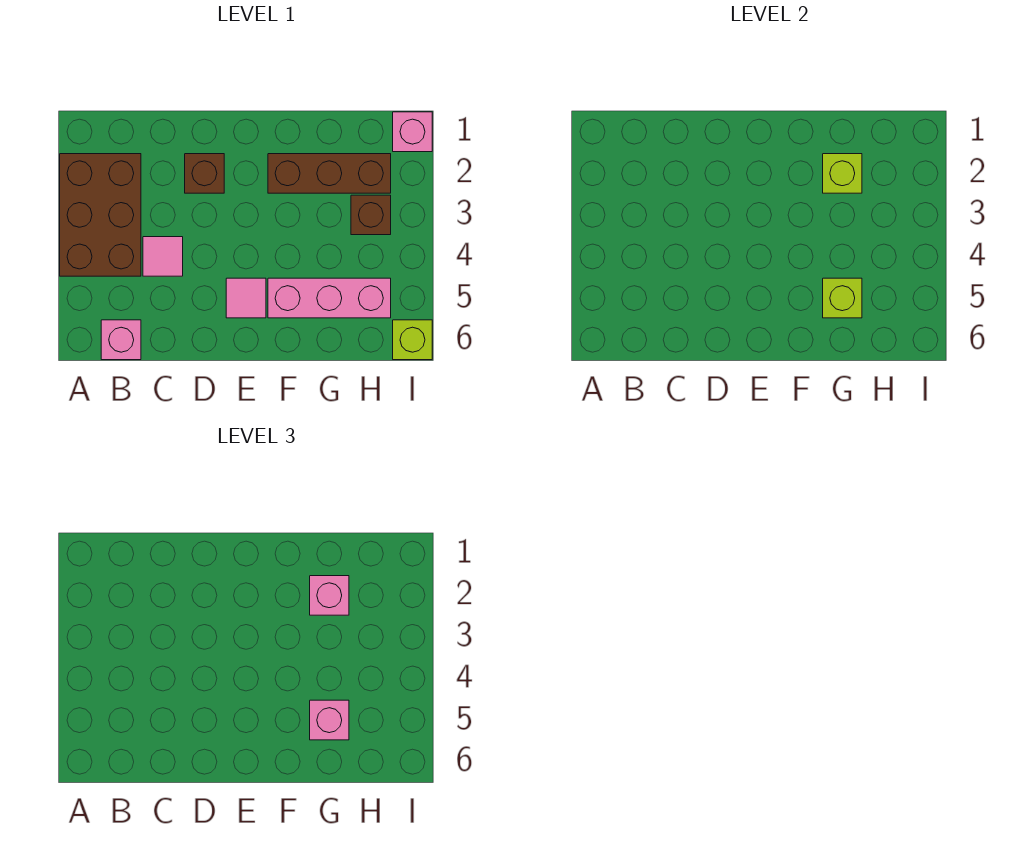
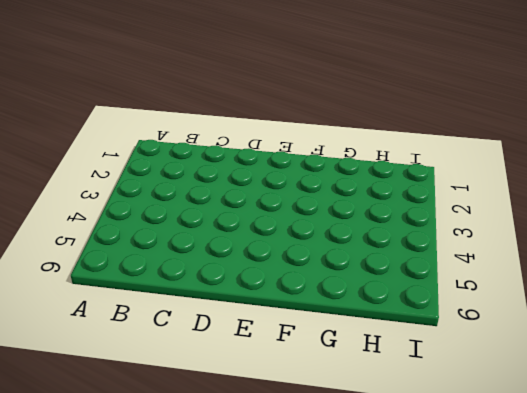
none -> brown 2x3 brick [60,154,141,276]
none -> pink 1x1 brick [101,320,141,360]
none -> pink 1x1 tile [143,237,183,276]

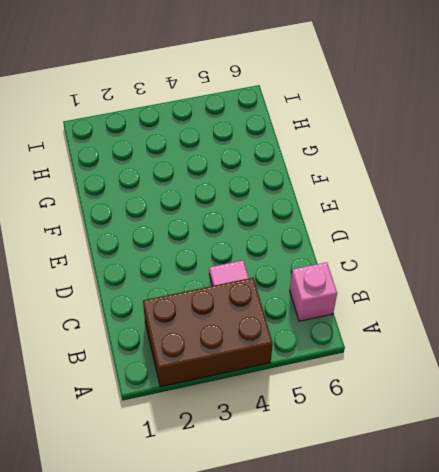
none -> brown 1x1 brick [185,154,224,193]
none -> pink 1x1 tile [226,278,266,318]
none -> brown 1x3 brick [268,154,391,193]

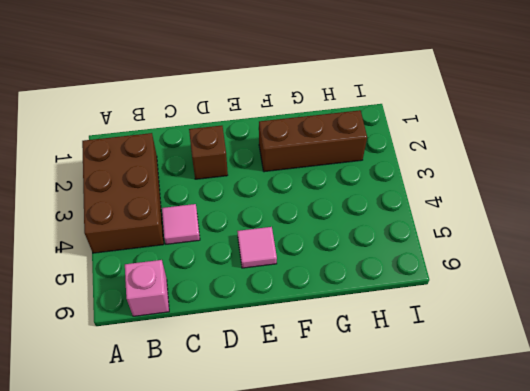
none -> pink 1x3 brick [268,278,391,318]
none -> brown 1x1 brick [351,195,391,235]
none -> pink 1x1 brick [393,112,432,152]

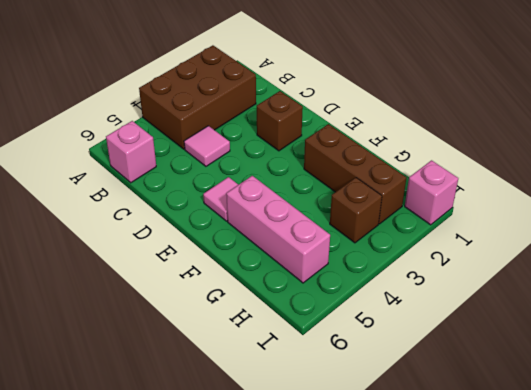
none -> lime 1x1 brick [393,320,432,360]
none -> lime 1x1 brick [823,154,862,193]
none -> lime 1x1 brick [823,278,862,318]

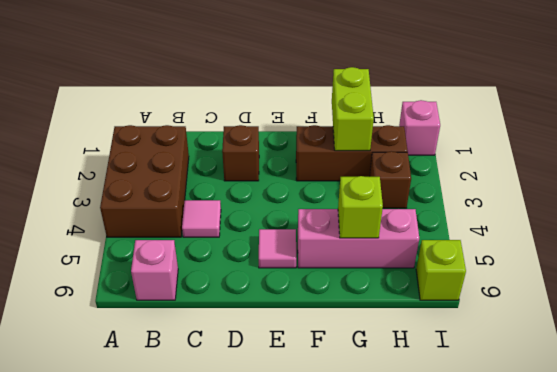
lime 1x2 brick [332,67,374,151] -> lime 1x1 brick [823,154,862,193]
none -> pink 1x1 brick [310,576,349,615]
none -> pink 1x1 brick [310,700,349,740]

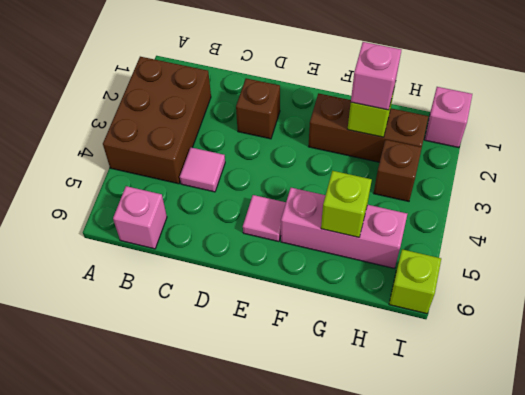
none -> pink 1x1 brick [310,700,349,740]

